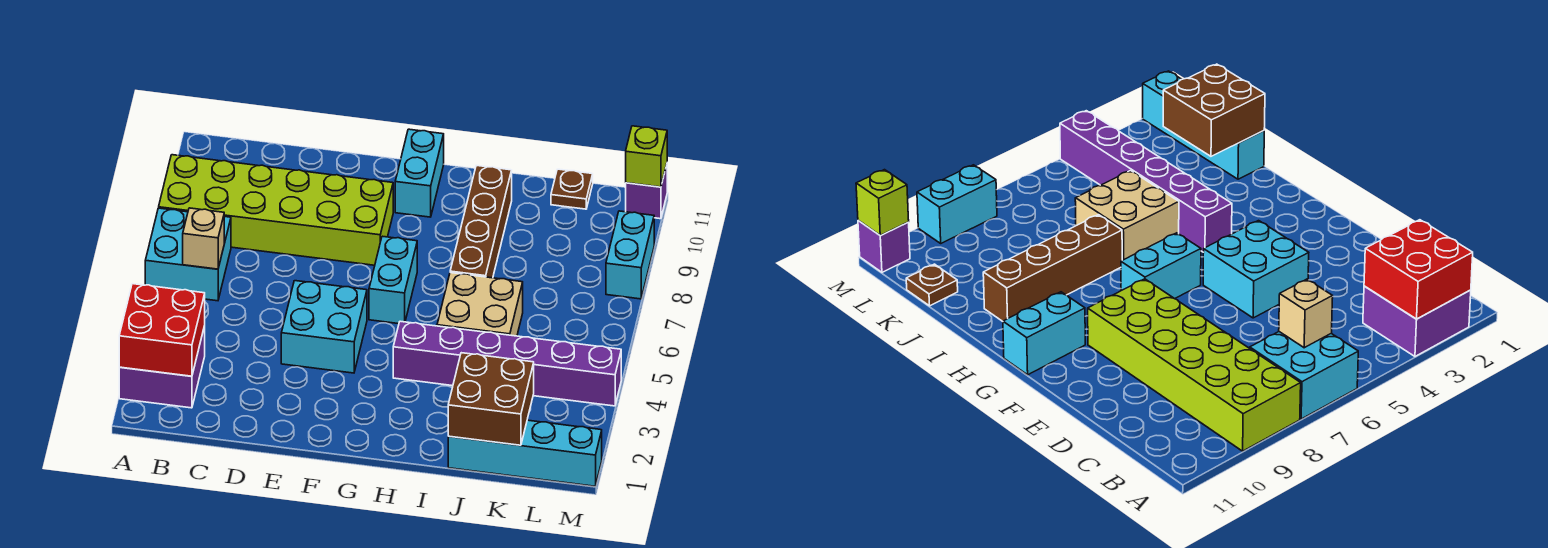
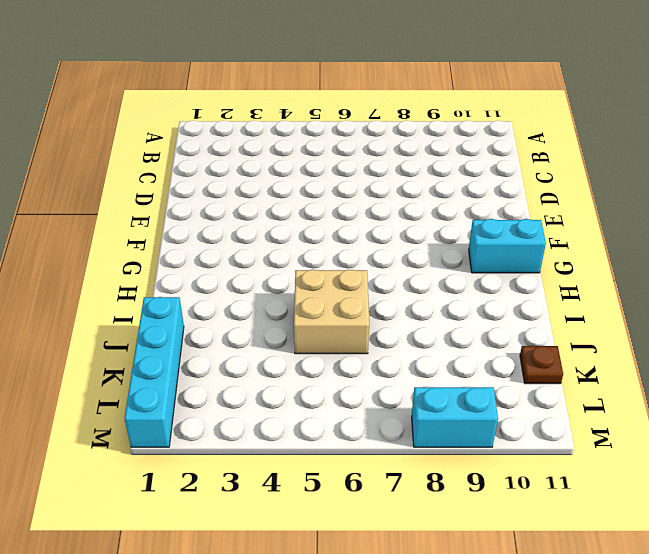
none -> purple 2x2 brick [119,326,205,408]
none -> cyan 2x2 brick [145,208,231,301]
none -> lime 2x6 brick [159,155,393,265]

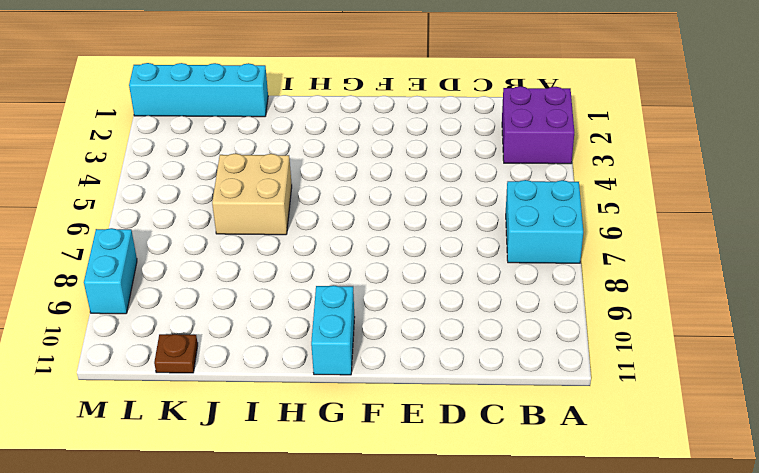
none -> lime 2x6 brick [159,155,393,265]
none -> cyan 2x2 brick [281,281,367,373]
none -> cyan 1x2 brick [369,236,417,324]

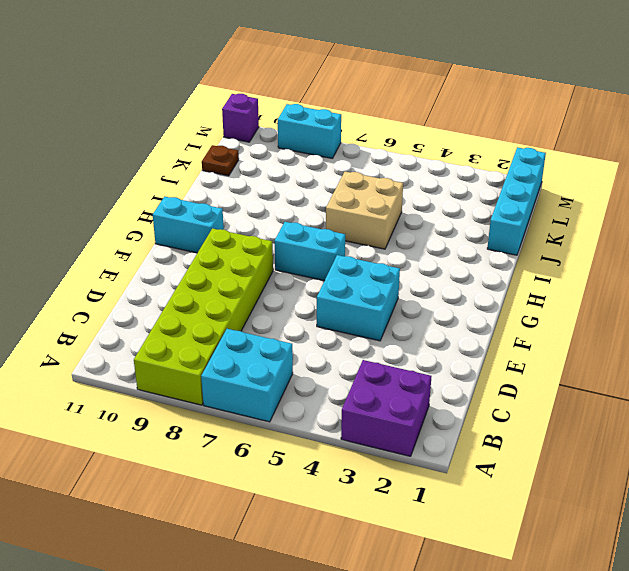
none -> purple 1x6 brick [393,321,621,406]
none -> brown 1x4 brick [450,165,512,278]
none -> red 2x2 brick [119,284,205,376]

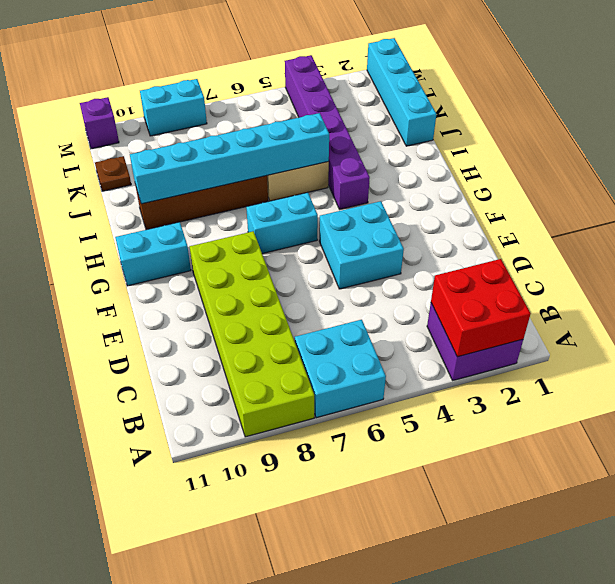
cyan 1x6 brick [130,113,329,204] -> none
none -> tan 1x1 brick [183,208,224,269]
none -> brown 2x2 brick [448,353,534,445]
none -> lime 1x1 brick [626,126,667,187]

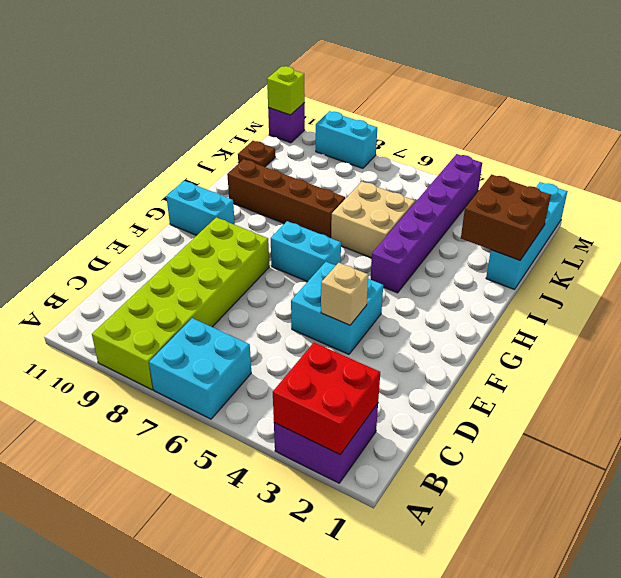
tan 1x1 brick [321,263,368,325] -> tan 1x1 brick moved to [183,208,224,269]

